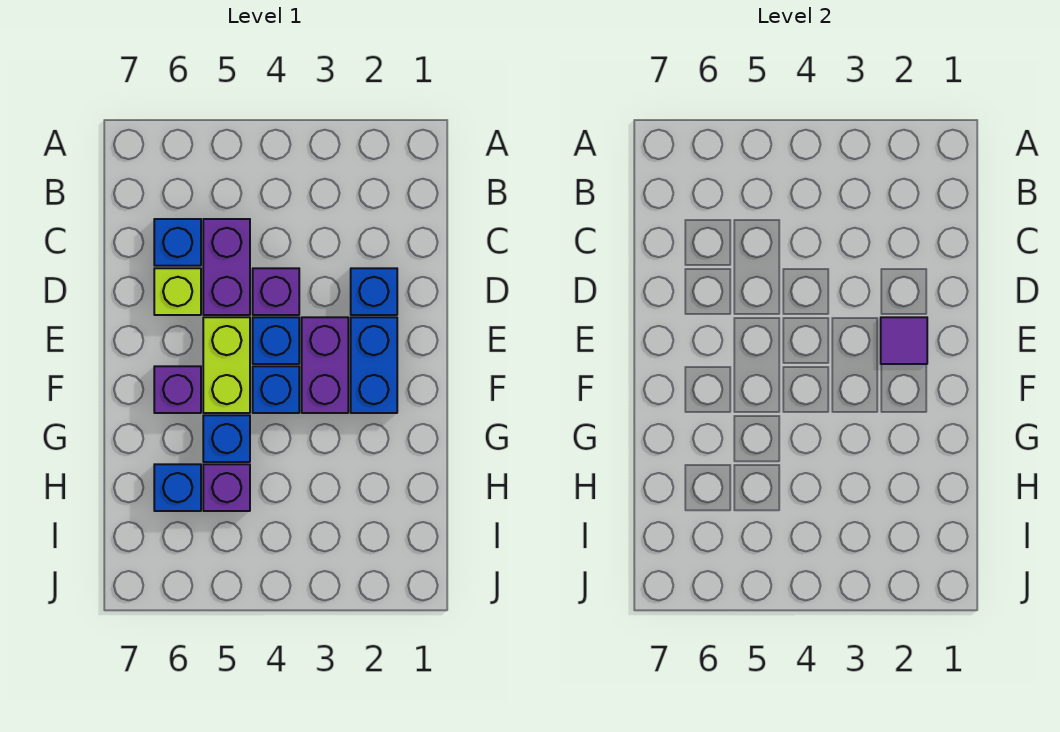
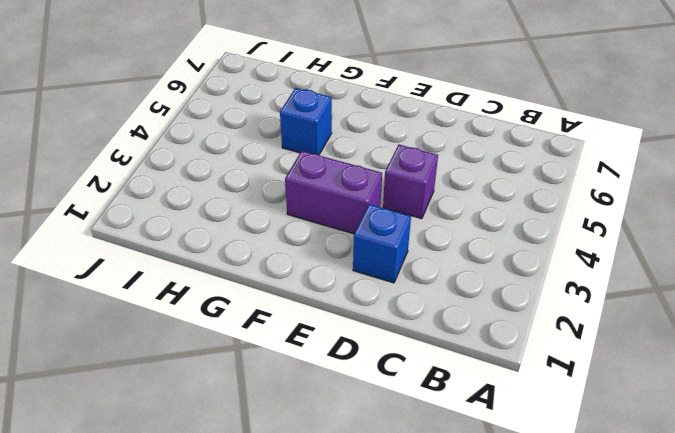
none -> purple 1x2 brick [203,219,250,315]
none -> blue 1x1 brick [154,219,201,266]
none -> lime 1x1 brick [154,268,201,315]

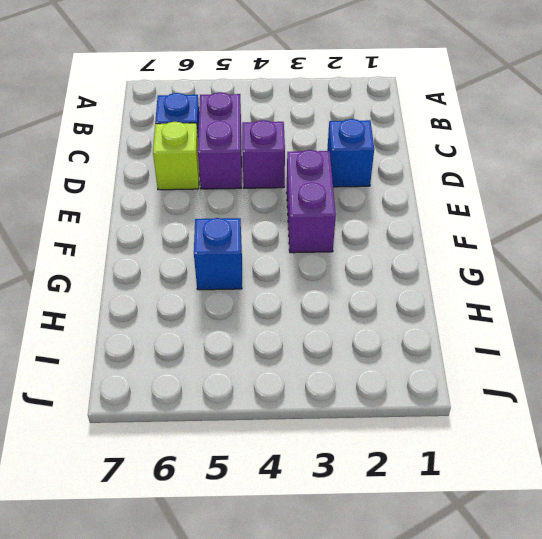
none -> blue 1x2 brick [351,317,397,413]
none -> blue 1x1 brick [253,317,299,364]
none -> lime 1x2 brick [203,317,250,413]

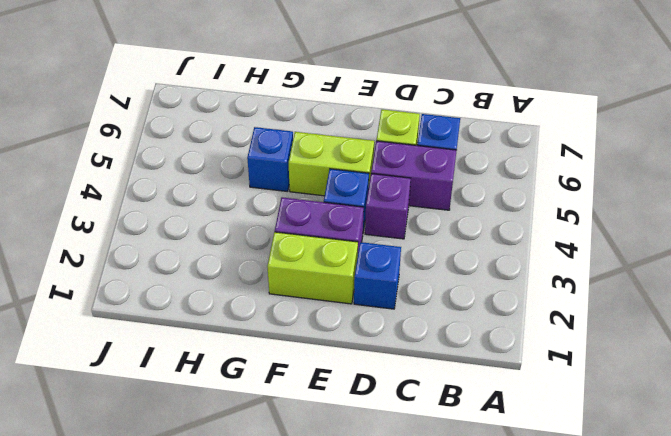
lime 1x2 brick [267,232,358,304] -> blue 1x2 brick [351,317,397,413]
none -> blue 1x1 brick [253,366,299,413]
none -> purple 1x1 brick [154,366,201,413]
none -> purple 1x1 brick [203,464,250,511]

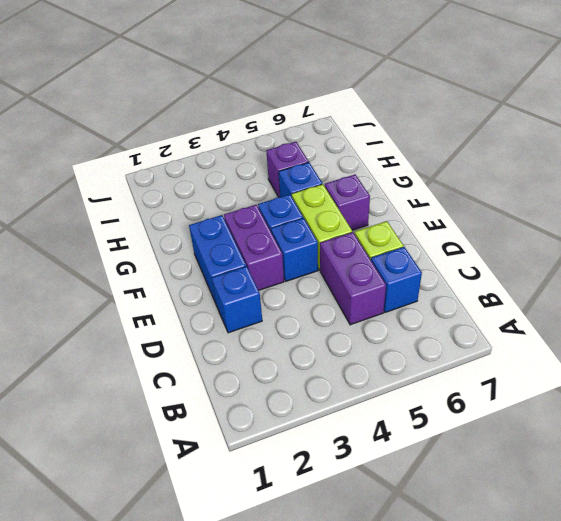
none -> purple 1x1 brick [253,268,299,315]
none -> blue 1x1 brick [154,464,201,511]
none -> purple 1x1 tile [881,317,927,364]

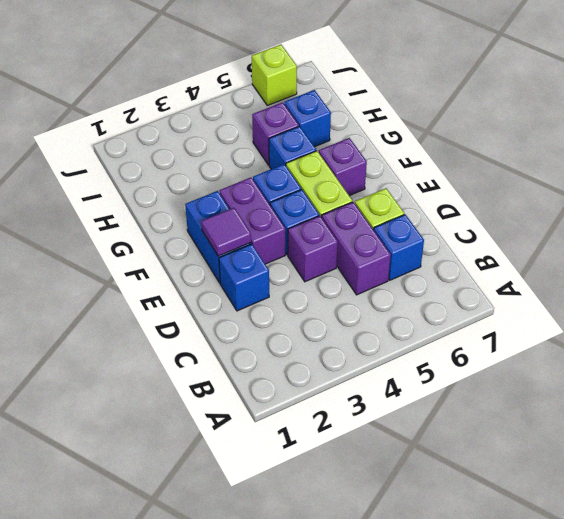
lime 1x1 brick [252,45,297,106] -> none

